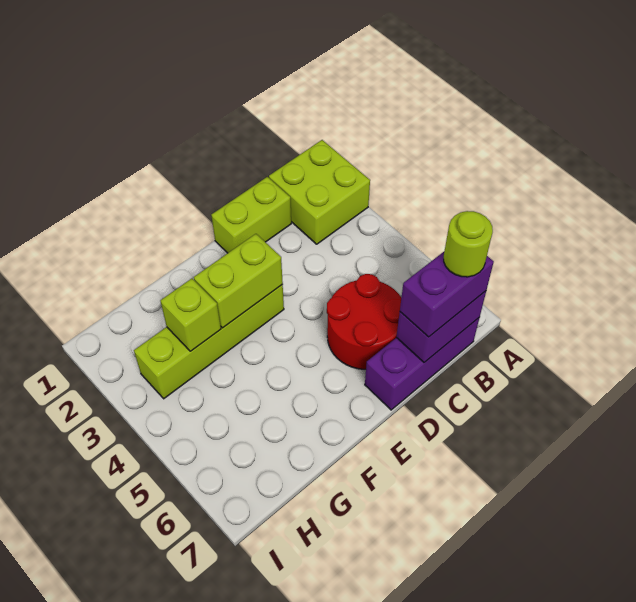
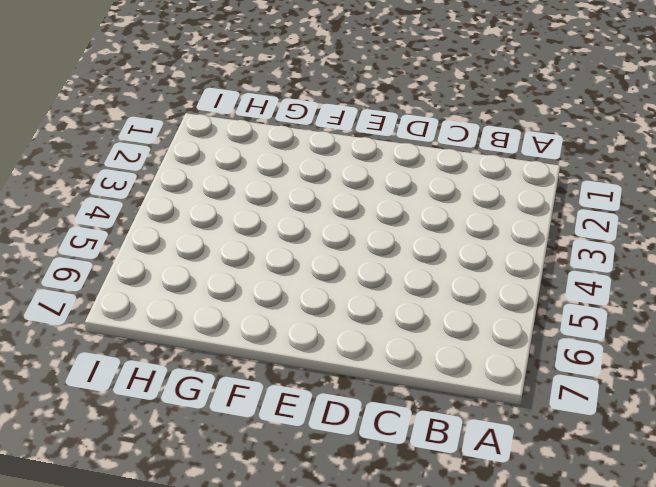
none -> lime 2x2 brick [269,140,370,244]
none -> purple 1x3 brick [365,317,480,410]

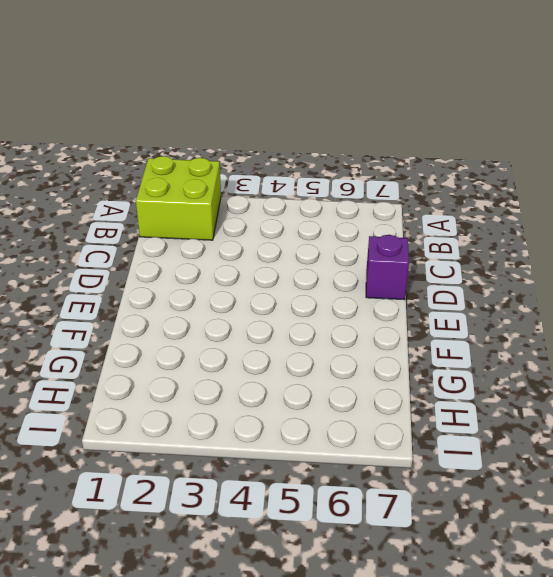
purple 1x1 brick [366,235,409,300] -> purple 1x3 brick [365,317,480,410]
none -> lime 1x2 brick [211,177,291,253]
none -> red 2x2 round brick [327,274,401,369]

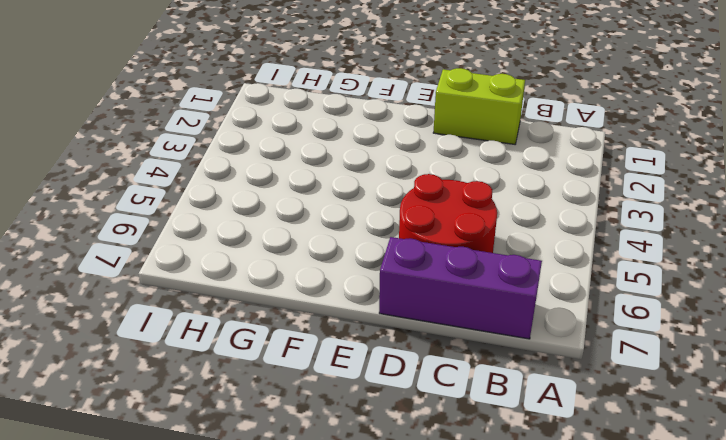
none -> lime 2x2 brick [269,140,370,244]
none -> lime 1x4 brick [134,284,284,399]

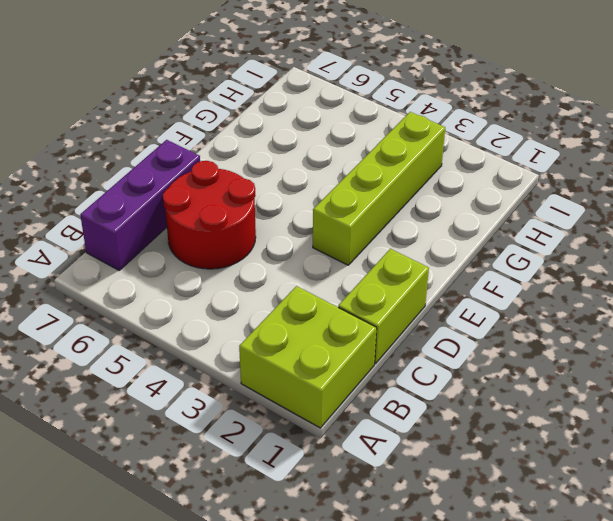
none -> purple 1x2 brick [396,291,486,362]
none -> lime 1x2 brick [194,234,283,328]

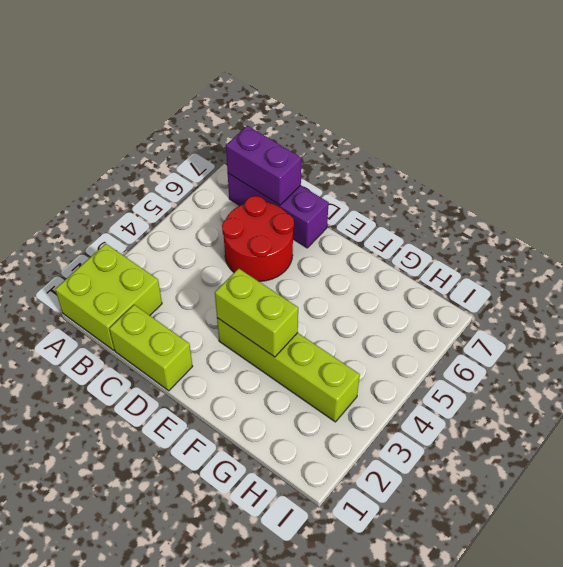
none -> lime 1x1 brick [160,279,221,351]
none -> purple 1x2 brick [400,252,494,337]

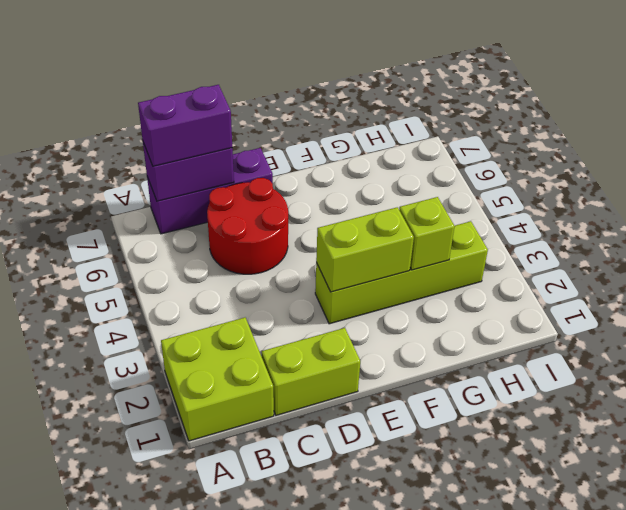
none -> lime 1x1 round brick [444,211,493,277]

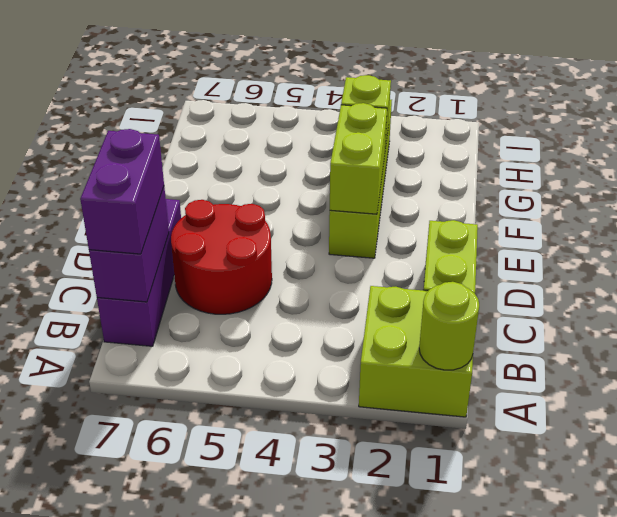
lime 1x1 round brick [419,282,479,370] -> lime 1x1 round brick moved to [444,211,493,277]

